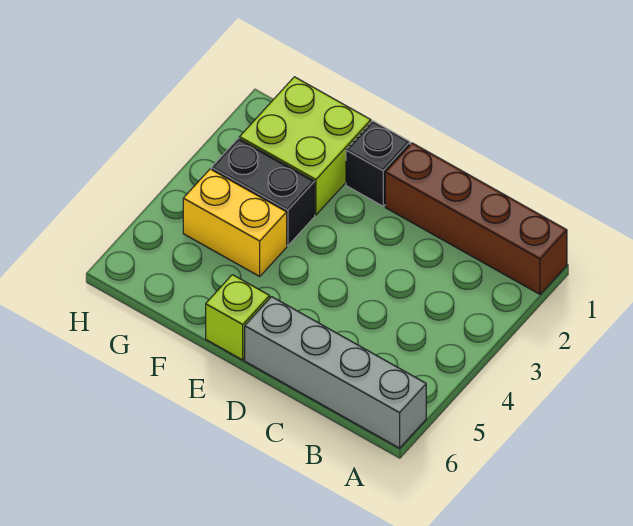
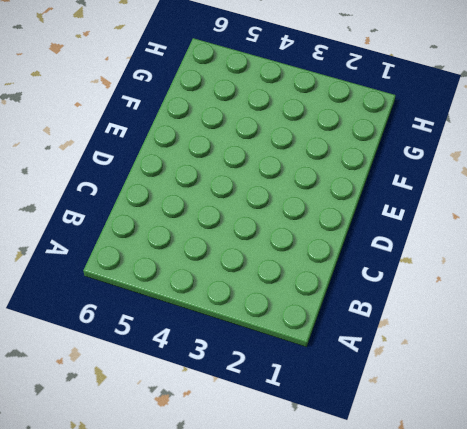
none -> brown 1x4 brick [385,143,567,294]
none -> grey 1x4 brick [245,297,426,448]

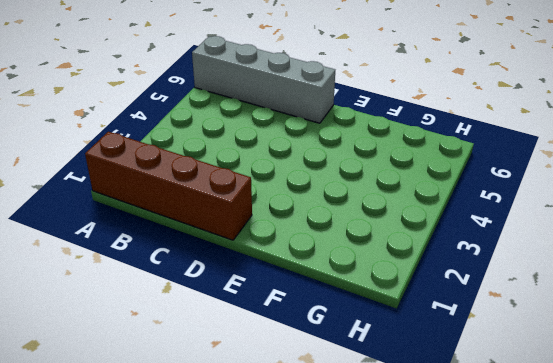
none -> black 1x1 brick [346,121,410,206]
none -> lime 1x1 brick [206,275,270,360]

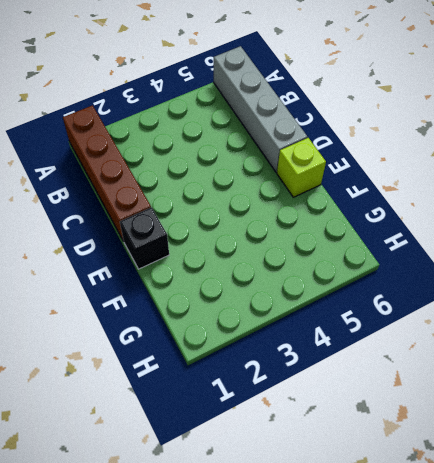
none -> lime 2x2 brick [239,77,371,215]
none -> black 1x2 brick [211,138,315,246]

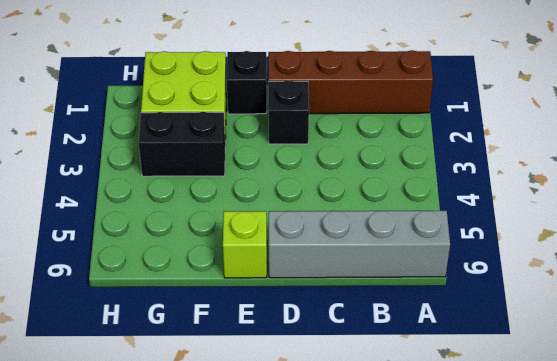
black 1x1 brick [268,81,309,144] -> none
none -> yellow 1x2 brick [183,169,287,276]

